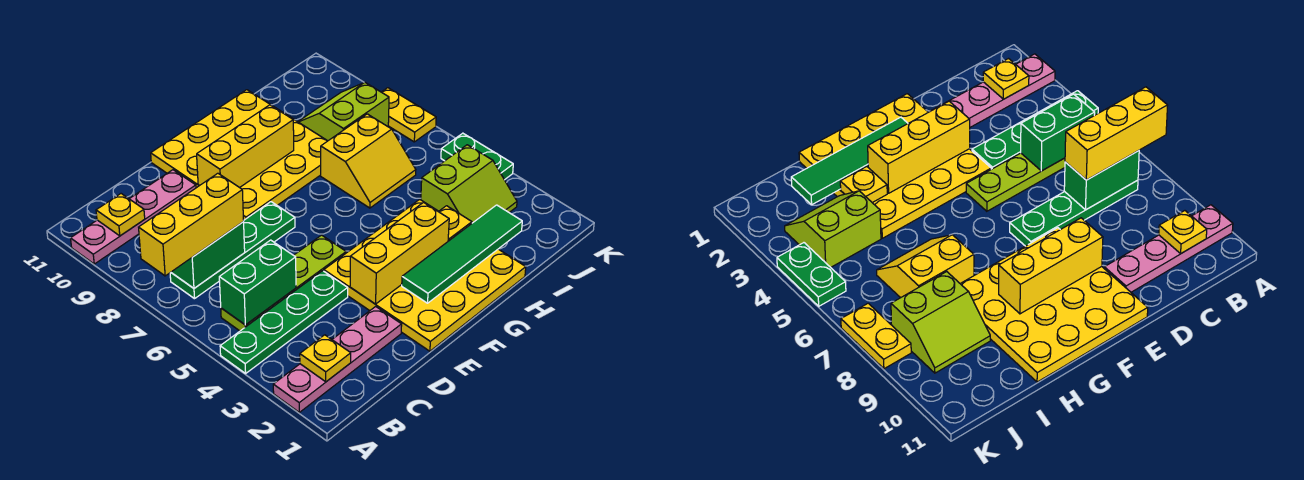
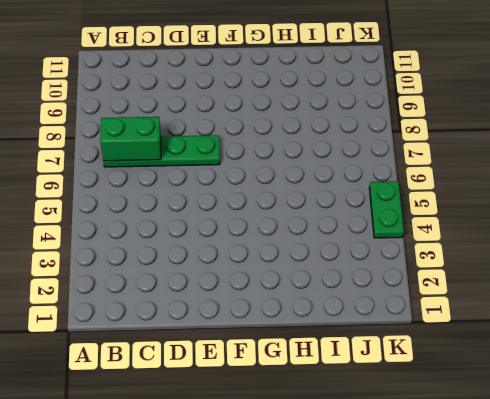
none -> pink 1x4 plate [273,307,402,412]
none -> green 1x4 plate [220,271,348,373]
none -> pink 1x4 plate [71,170,196,264]

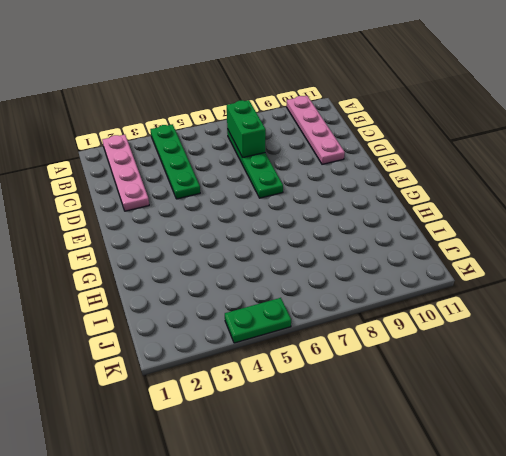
none -> lime 1x4 plate [221,235,346,331]
none -> yellow 4x4 plate [324,199,526,351]
none -> yellow 4x4 plate [151,90,327,220]

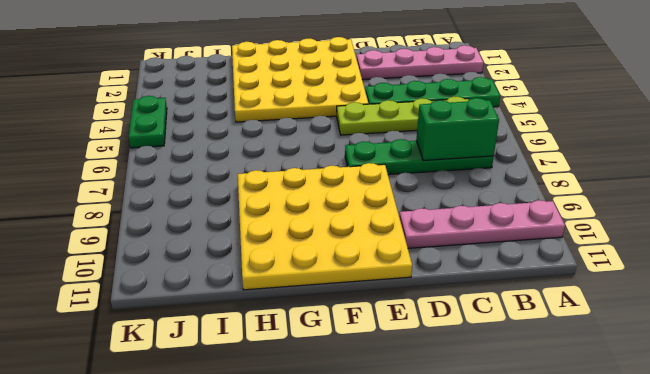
none -> yellow 2x2 slope [321,114,416,208]
none -> lime 2x2 slope [421,145,517,223]
none -> lime 2x2 slope [298,82,389,141]

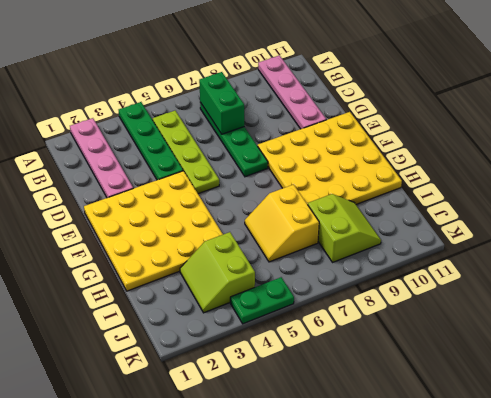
none -> yellow 1x2 plate [382,88,436,142]
none -> yellow 1x1 plate [300,335,351,382]
none -> green 1x2 brick [219,240,296,325]

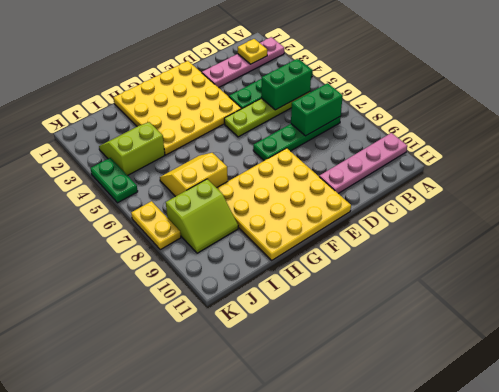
none -> yellow 1x1 plate [96,194,145,236]
none -> yellow 1x3 brick [350,202,449,304]
none -> yellow 1x3 brick [197,105,294,188]

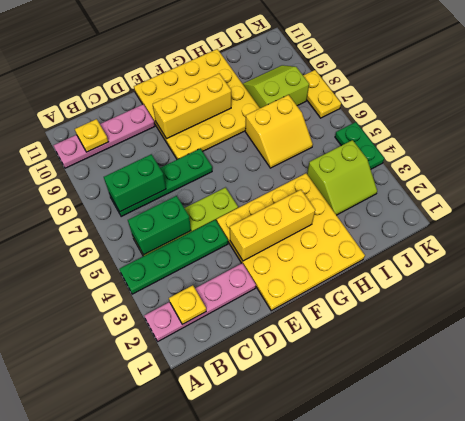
none -> green 1x4 tile [402,205,522,303]
none -> yellow 1x1 plate [439,206,472,241]
none -> yellow 1x3 brick [139,173,244,276]

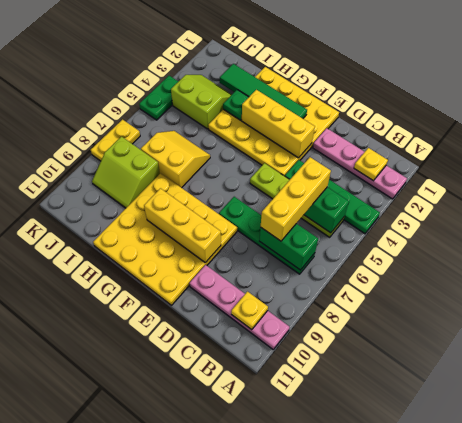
yellow 1x3 brick [261,157,331,241] -> yellow 1x3 brick turned to [139,173,244,276]
green 1x1 plate [223,90,249,120] -> yellow 1x1 plate [439,206,472,241]

